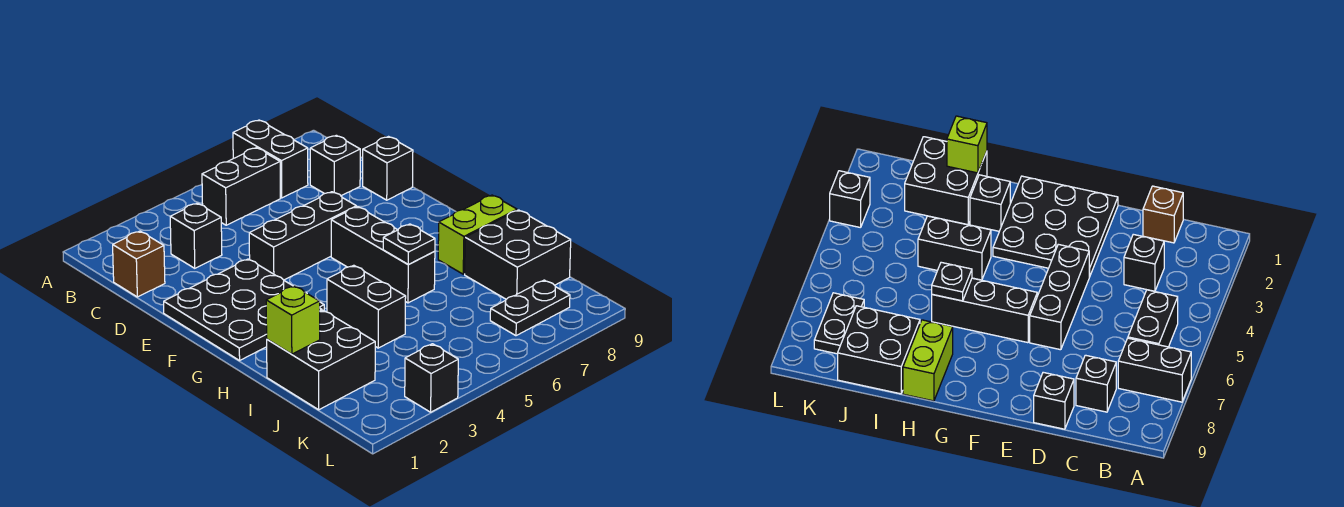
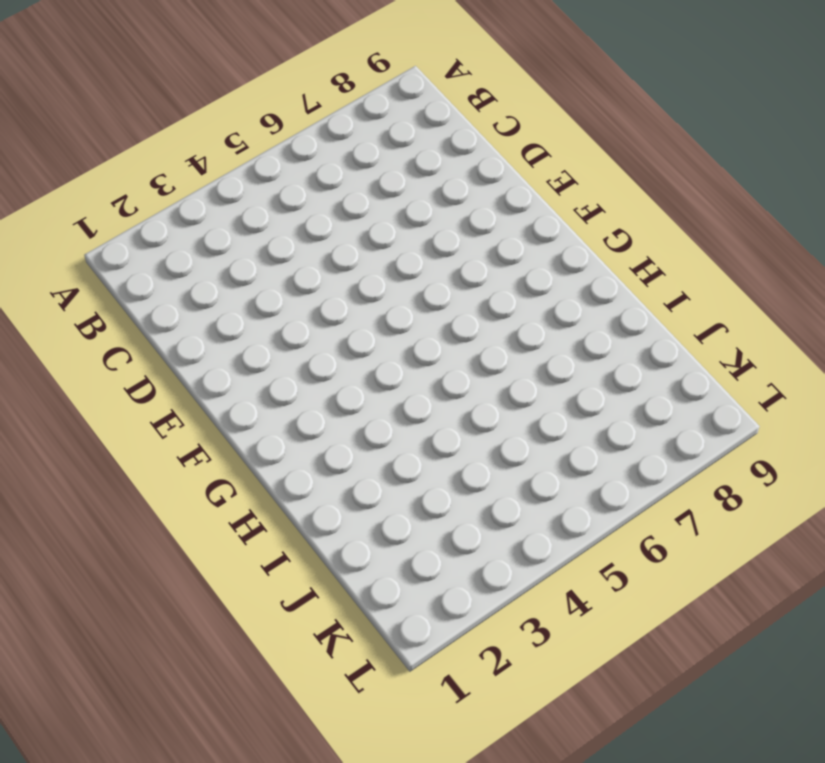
none -> black 1x2 brick [233,120,308,198]
none -> black 1x2 brick [202,148,280,225]
none -> brown 1x1 brick [113,231,165,297]

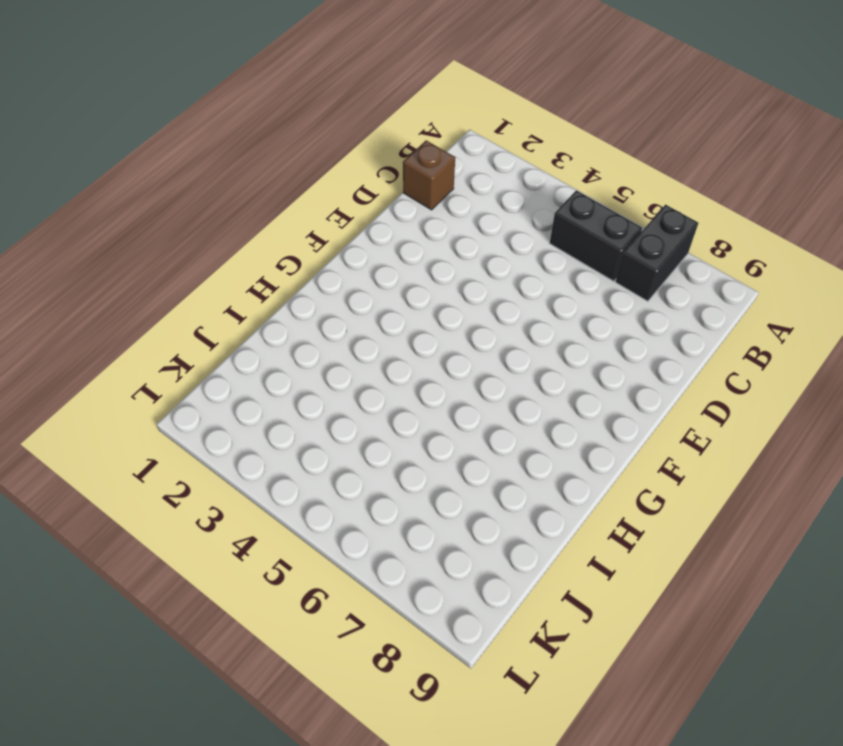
none -> black 1x1 brick [170,203,222,268]
none -> black 1x1 brick [310,135,360,196]
none -> black 1x1 brick [363,137,413,200]

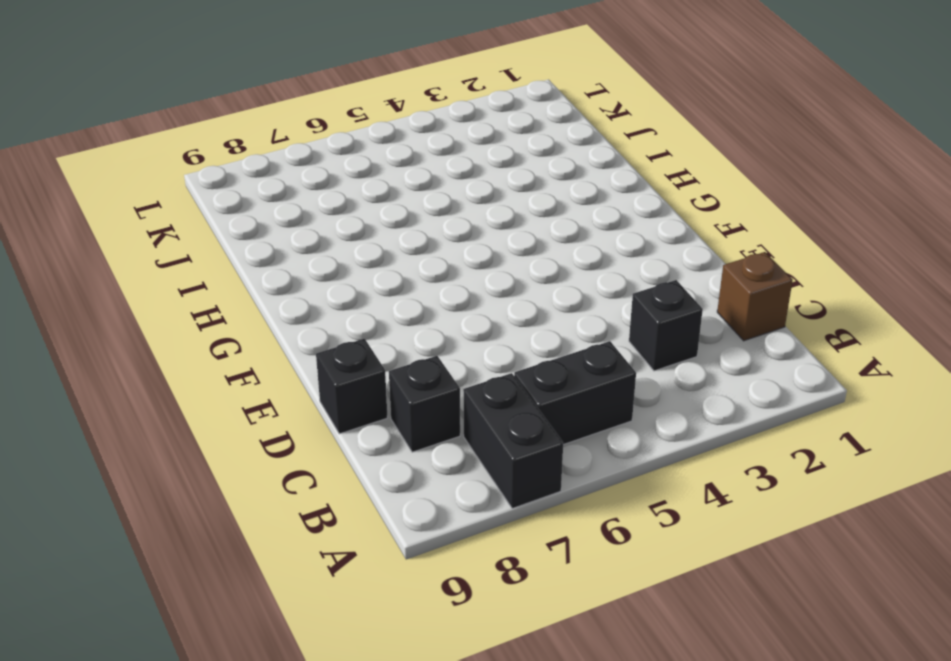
none -> black 3x3 plate [164,259,324,360]
none -> black 1x3 brick [249,192,356,280]
none -> black 1x3 brick [331,207,435,303]

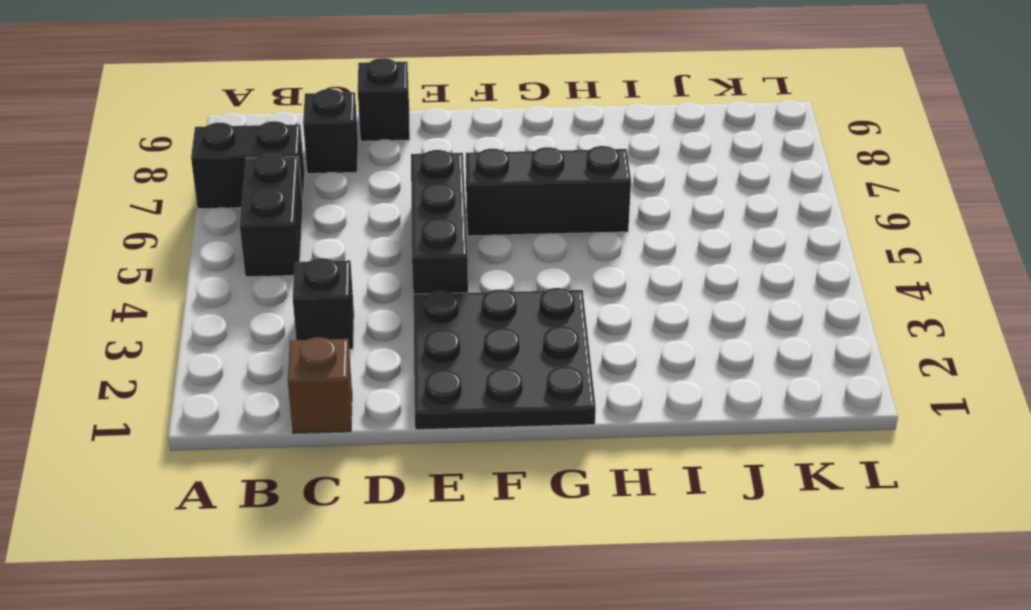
none -> black 1x1 brick [970,175,1010,231]
none -> black 1x2 brick [327,265,406,348]
none -> lime 1x2 brick [438,195,517,274]

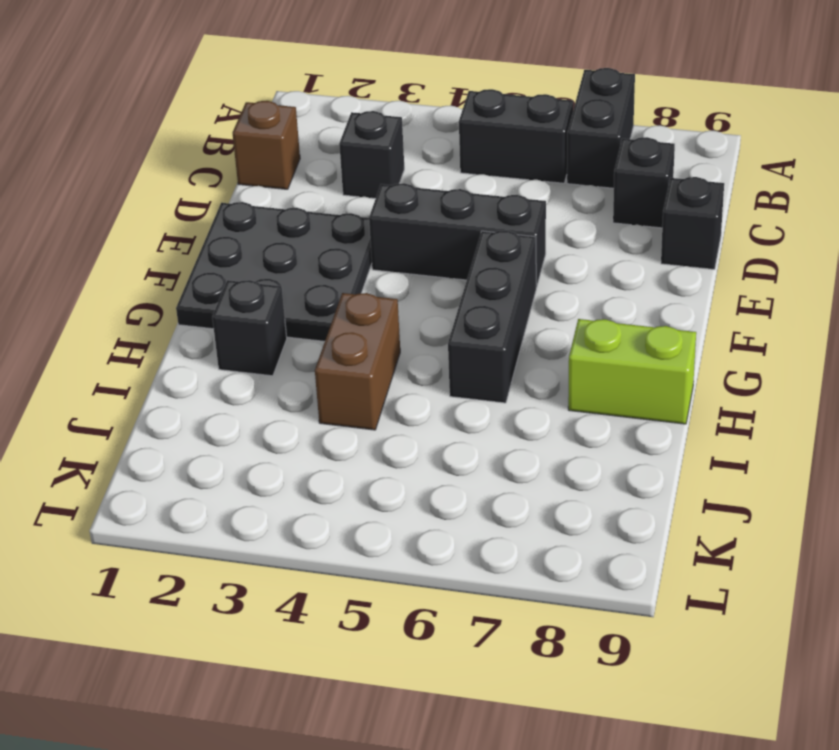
brown 1x2 brick [315,293,400,430] -> black 1x2 brick [327,265,406,348]
none -> black 2x2 brick [267,310,375,410]
none -> black 2x2 brick [465,210,571,299]
none -> black 1x2 plate [490,280,570,336]

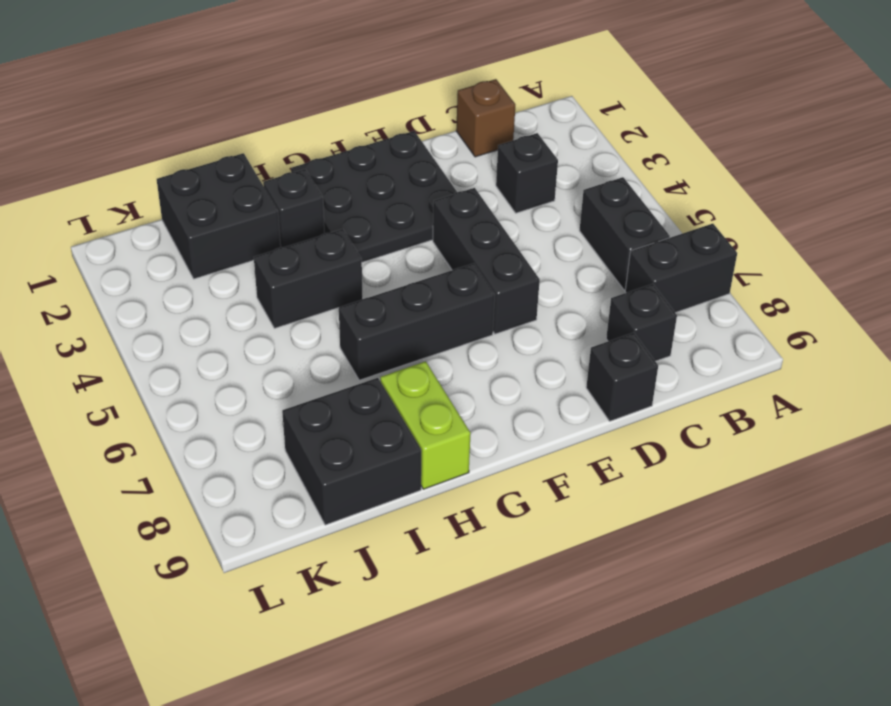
none -> black 1x2 plate [490,280,570,336]
none -> black 1x1 brick [405,344,458,412]
none -> black 1x1 plate [383,224,435,264]

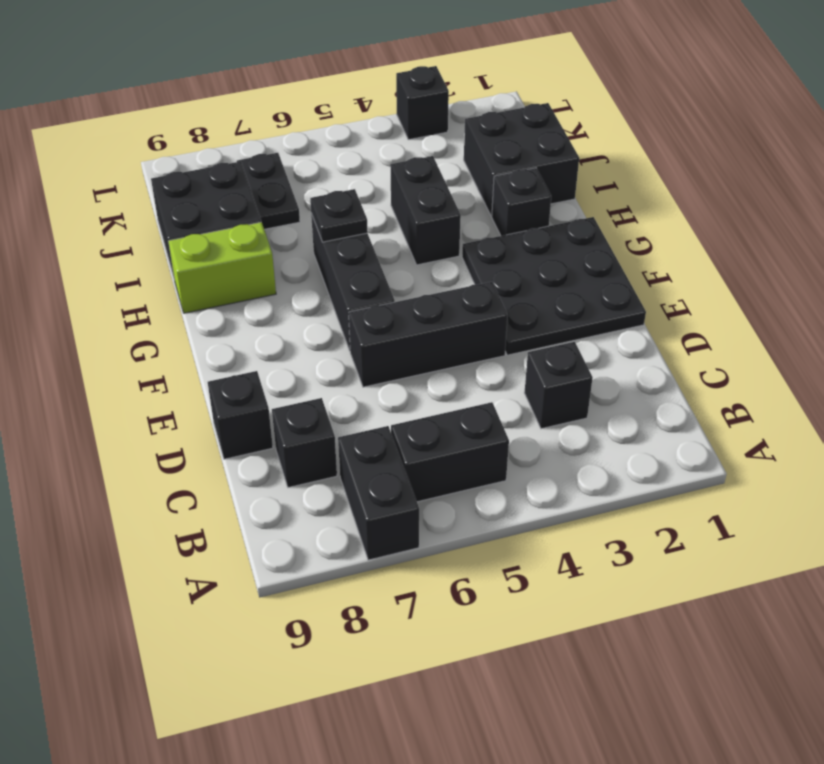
black 1x2 plate [237,153,300,229] -> black 1x2 plate turned to [490,280,570,336]
none -> brown 1x1 brick [113,231,165,297]
none -> lime 1x1 brick [266,286,320,354]

